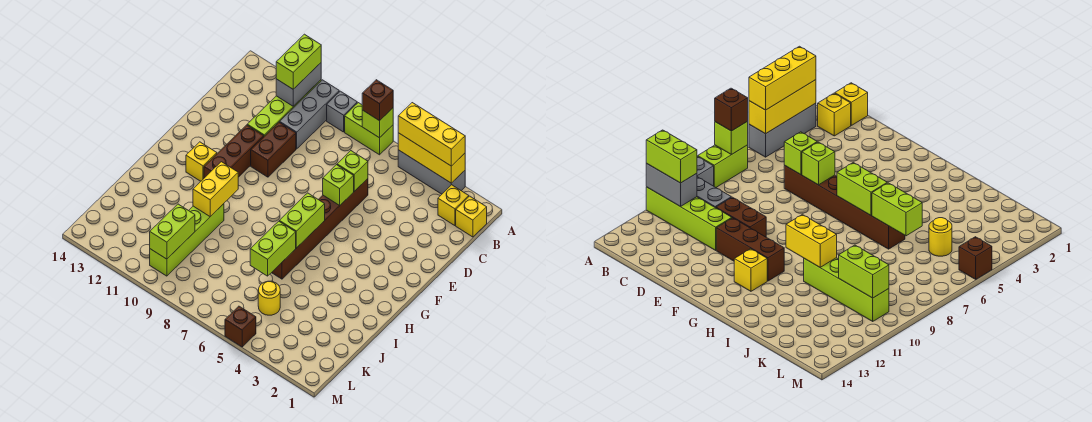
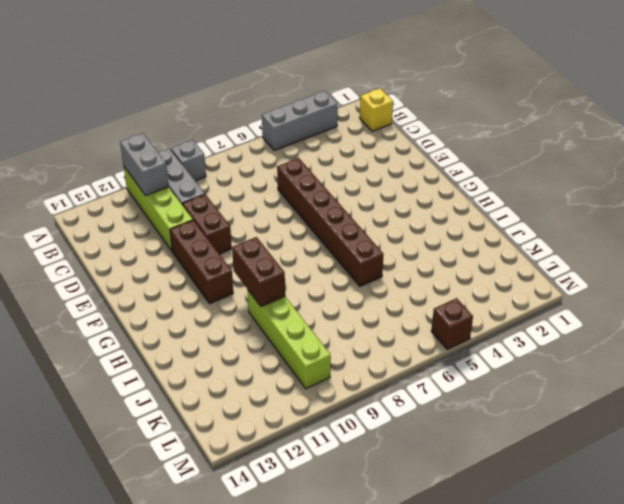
brown 1x2 brick [232,237,285,306] -> yellow 1x2 brick [193,162,238,216]
none -> lime 1x2 brick [345,103,393,155]
none -> yellow 1x1 brick [438,185,469,226]
none -> yellow 1x1 brick [186,142,217,181]

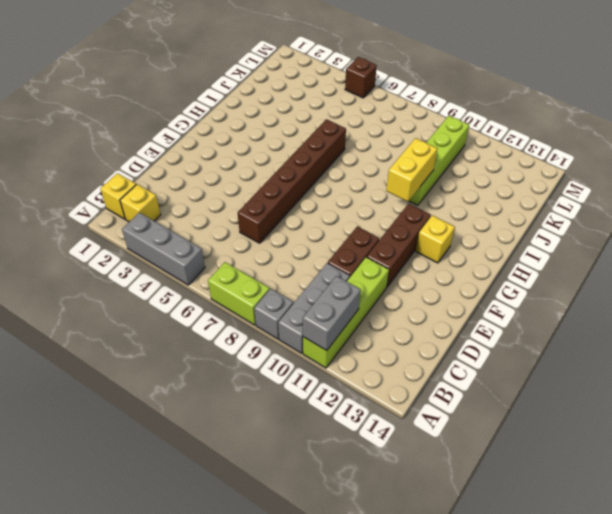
none -> yellow 1x1 round brick [258,281,280,315]
none -> yellow 1x3 brick [398,133,465,183]
none -> lime 1x1 brick [362,108,393,138]

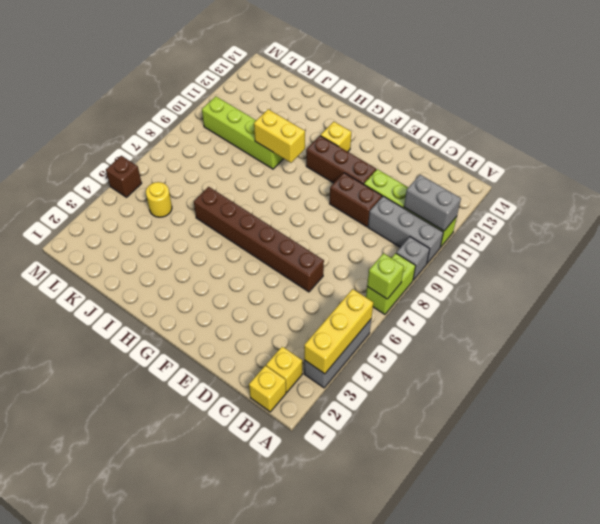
none -> lime 1x1 brick [337,151,368,191]
none -> lime 1x1 brick [323,165,354,205]
none -> lime 1x2 brick [279,193,325,248]

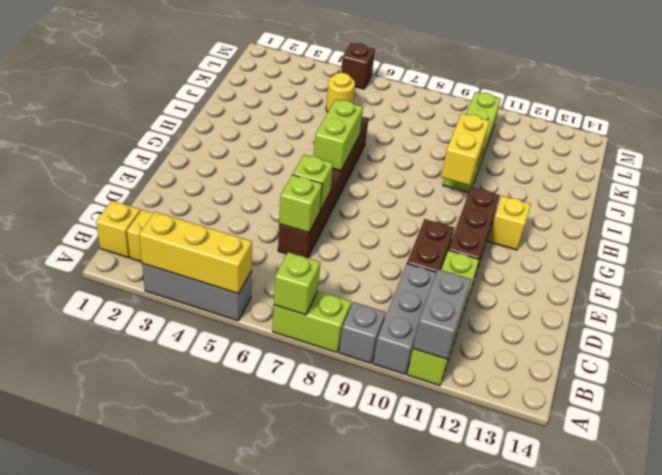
none -> lime 1x2 brick [250,221,296,276]
none -> lime 1x2 brick [150,204,195,259]
none -> yellow 1x3 brick [398,103,465,166]

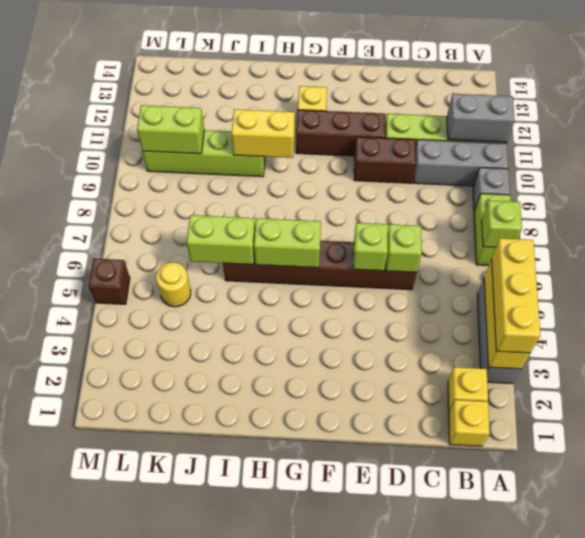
none -> brown 1x1 brick [362,80,393,121]
none -> lime 1x2 brick [276,34,321,89]

